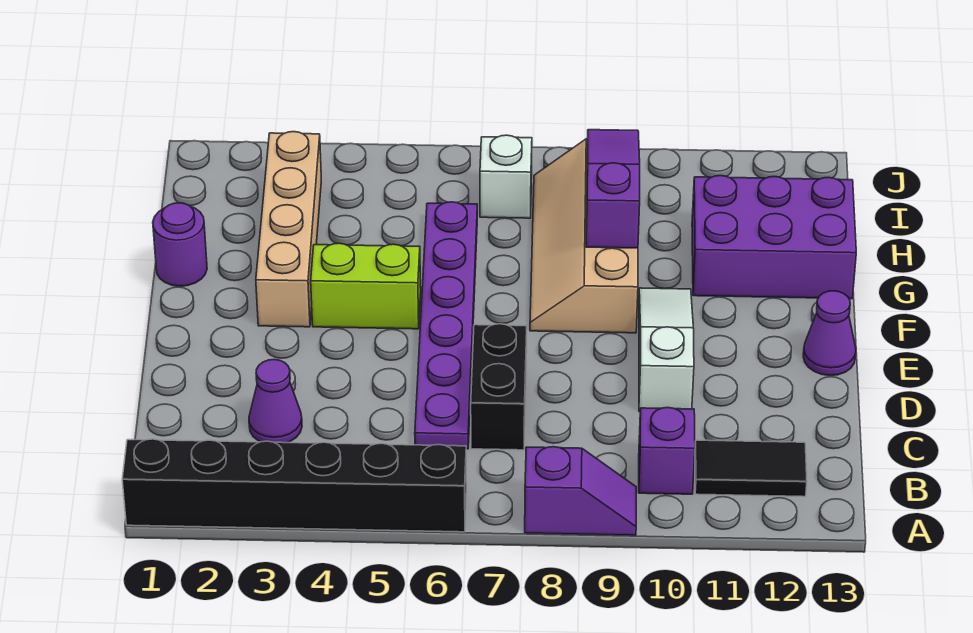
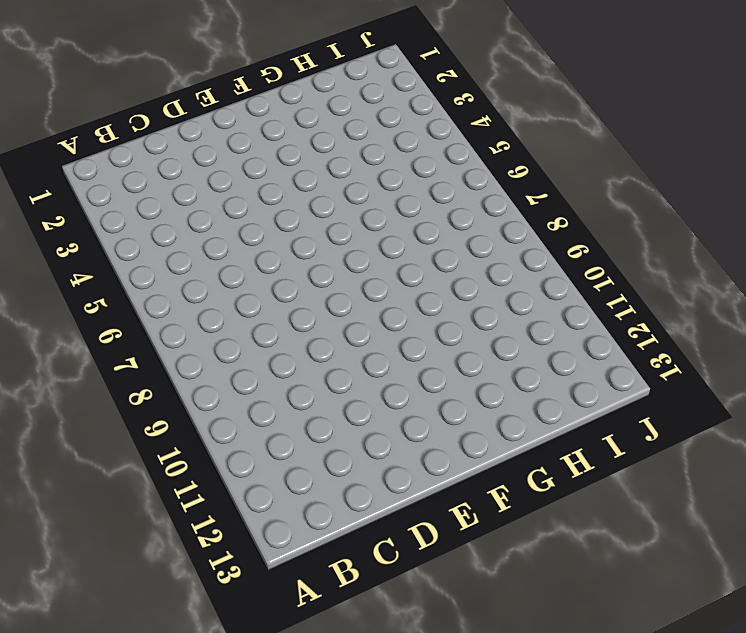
none -> black 1x6 brick [122,439,467,532]
none -> purple 1x2 slope [525,447,636,535]
none -> purple 1x1 brick [639,407,695,494]

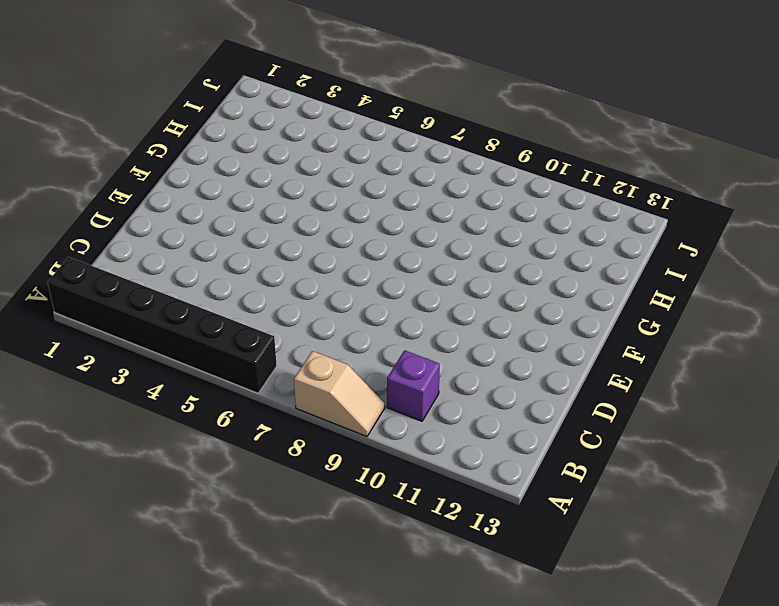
tan 1x2 slope [294,351,385,437] -> purple 1x2 slope [525,447,636,535]
none -> black 1x2 tile [695,440,807,497]
none -> purple 1x1 cone [249,360,302,443]
none -> purple 1x6 plate [415,202,477,449]

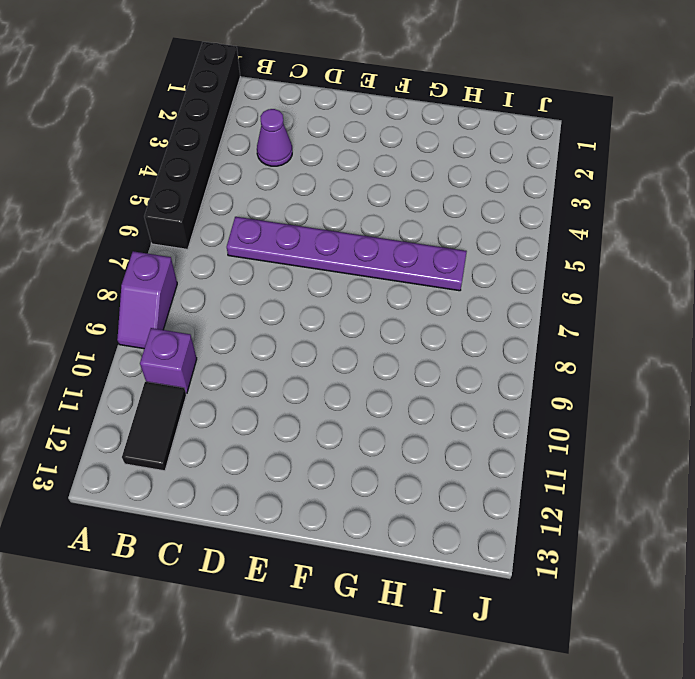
none -> black 1x2 brick [471,324,527,450]
none -> white 1x3 slope [639,288,694,412]
none -> purple 1x1 cone [803,291,856,376]

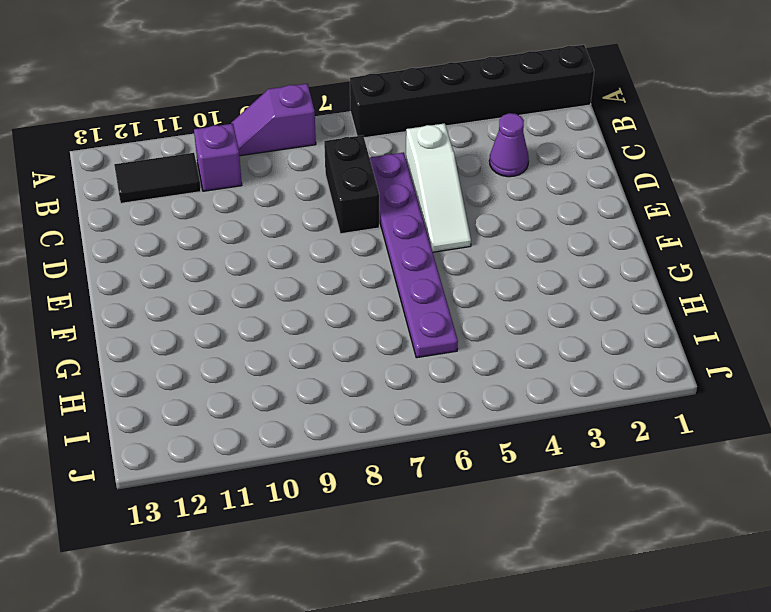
white 1x3 slope [406,123,471,252] -> white 1x3 slope moved to [639,288,694,412]
none -> purple 1x1 cone [803,291,856,376]
none -> tan 1x4 brick [256,132,321,327]
none -> lime 1x2 brick [311,243,421,329]

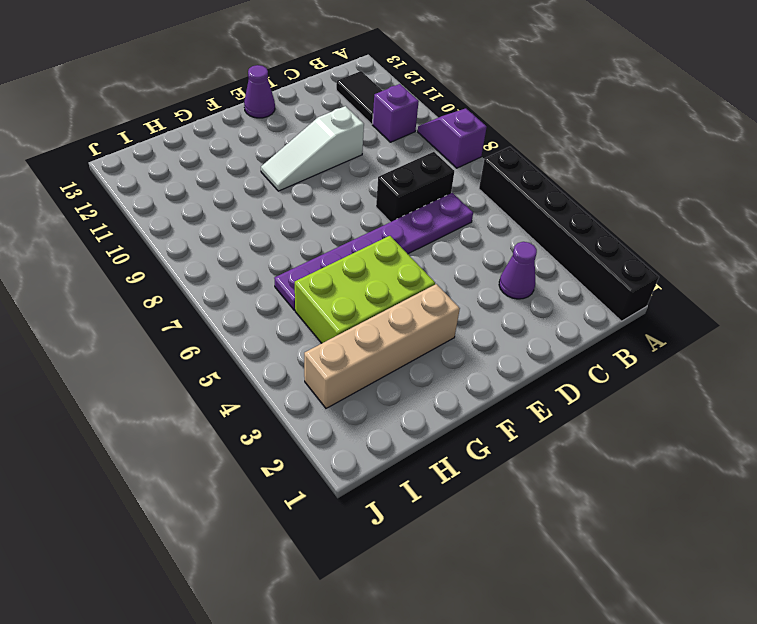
lime 2x3 brick [295,236,435,343] -> lime 1x2 brick [311,243,421,329]
none -> tan 2x4 slope [530,139,638,333]
none -> purple 1x1 round brick [153,203,207,286]
none -> purple 2x3 brick [692,176,856,299]

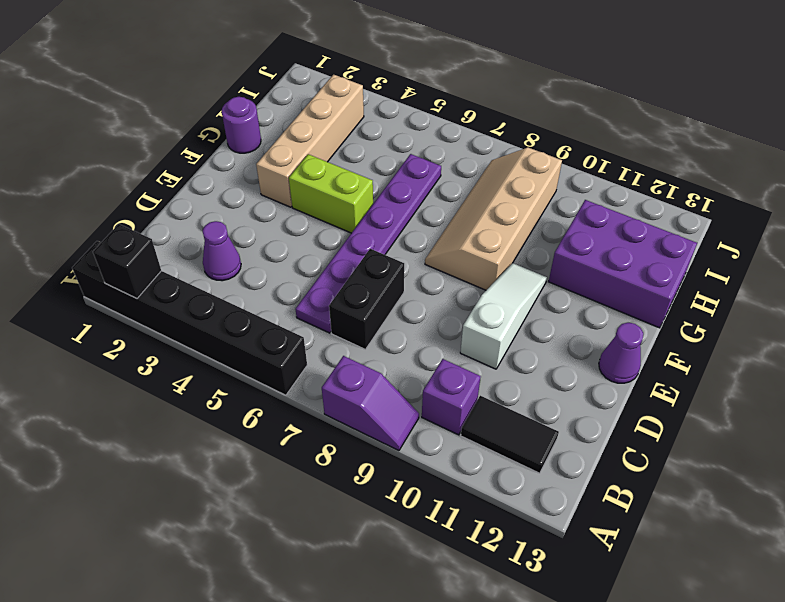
black 1x1 brick [93,224,161,299] -> none
none -> white 1x1 brick [480,135,532,218]
none -> purple 1x3 slope [586,130,640,248]

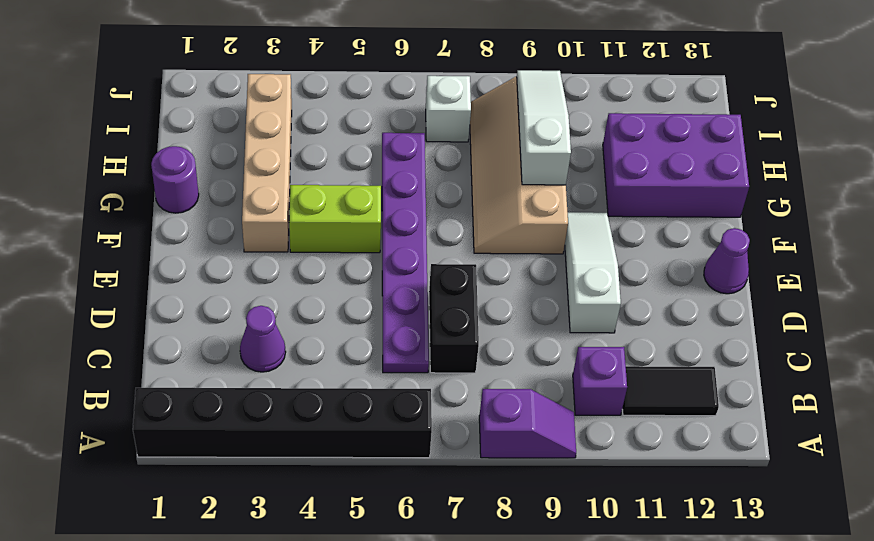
white 1x3 slope [517,70,571,185] -> purple 1x3 slope [586,130,640,248]

